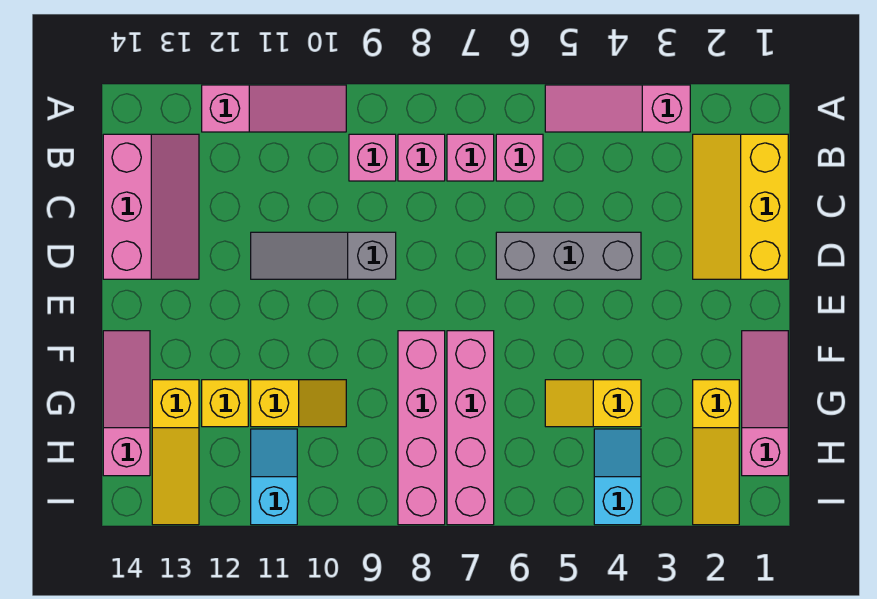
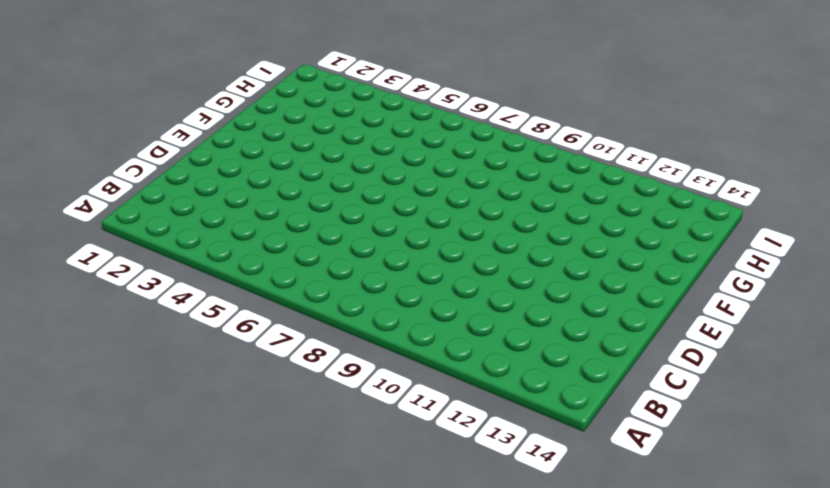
none -> pink 1x3 slope [545,85,690,132]
none -> pink 1x3 slope [202,85,346,132]
none -> yellow 2x3 slope [693,134,788,279]

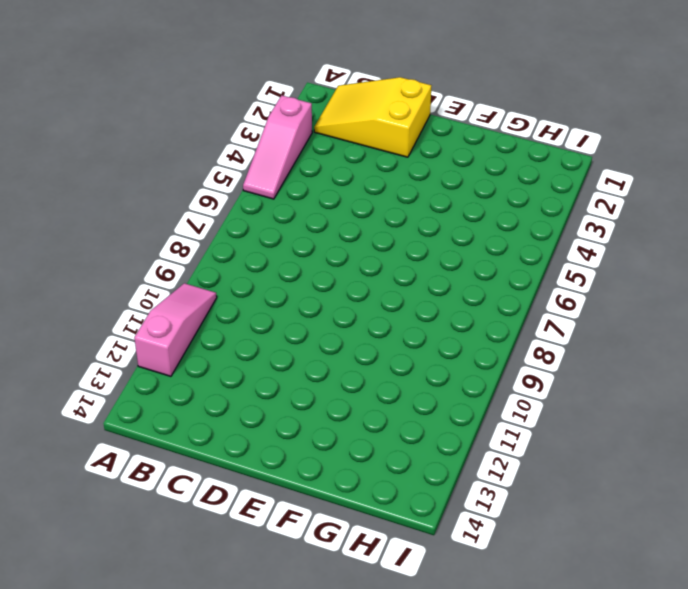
yellow 2x3 slope [314,77,431,157] -> yellow 2x3 slope turned to [693,134,788,279]
none -> pink 1x1 brick [496,134,543,181]
none -> pink 1x1 brick [447,134,494,181]
none -> pink 1x1 brick [398,134,445,181]

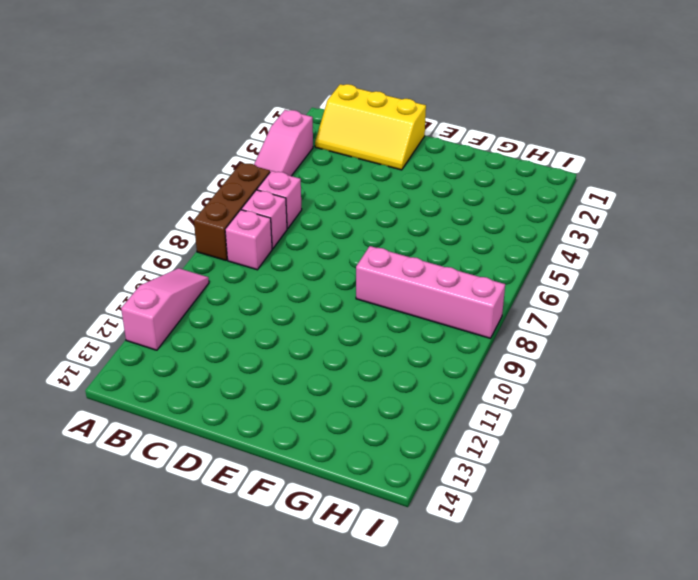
brown 1x3 brick [194,163,270,260] -> none
none -> pink 1x1 brick [349,134,396,181]
none -> pink 2x3 slope [103,134,199,279]
none -> grey 1x3 brick [496,232,641,279]

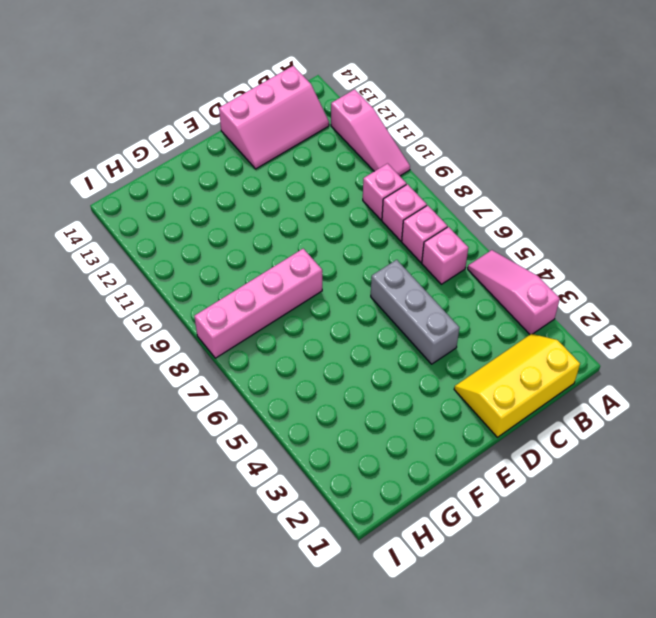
none -> grey 1x3 slope [251,232,396,279]
none -> pink 1x3 slope [742,331,788,476]
none -> pink 1x4 brick [447,331,494,525]

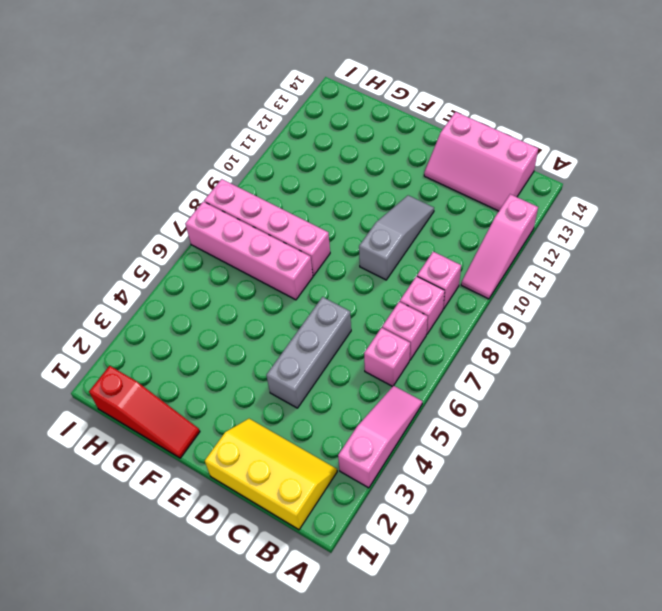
red 1x3 slope [89,366,200,458] -> pink 1x3 slope [742,331,788,476]
none -> pink 1x3 slope [103,331,150,476]
none -> yellow 1x3 slope [693,380,739,525]
none -> yellow 1x2 slope [545,380,641,427]

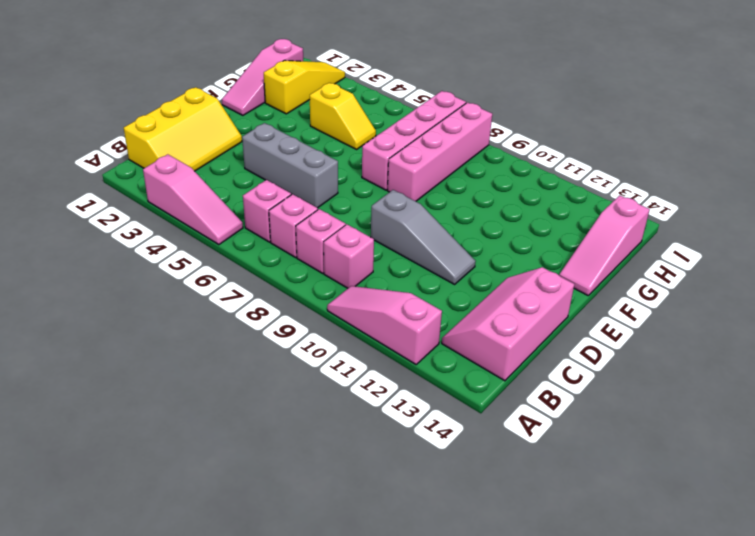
none -> yellow 1x2 slope [251,380,346,427]
none -> yellow 1x1 brick [202,380,248,427]
none -> yellow 1x3 slope [152,380,199,525]

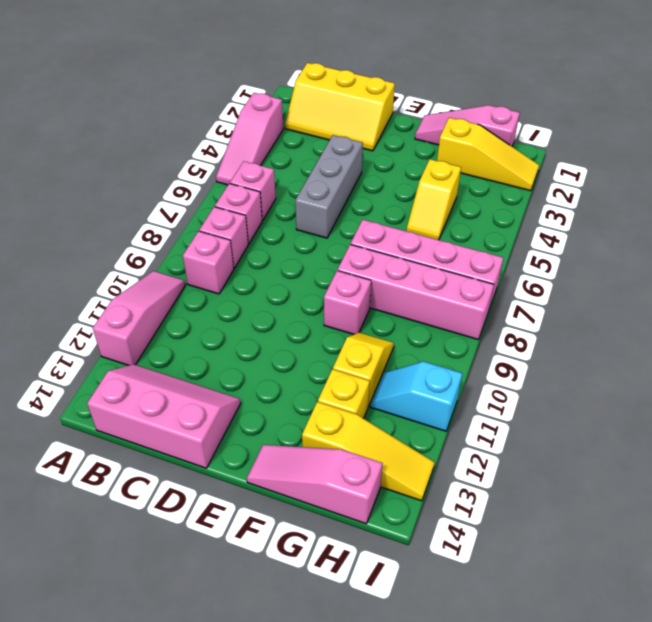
pink 1x1 brick [324,271,371,334] -> none
none -> grey 1x3 slope [251,232,396,279]
none -> cyan 1x2 slope [594,429,641,525]

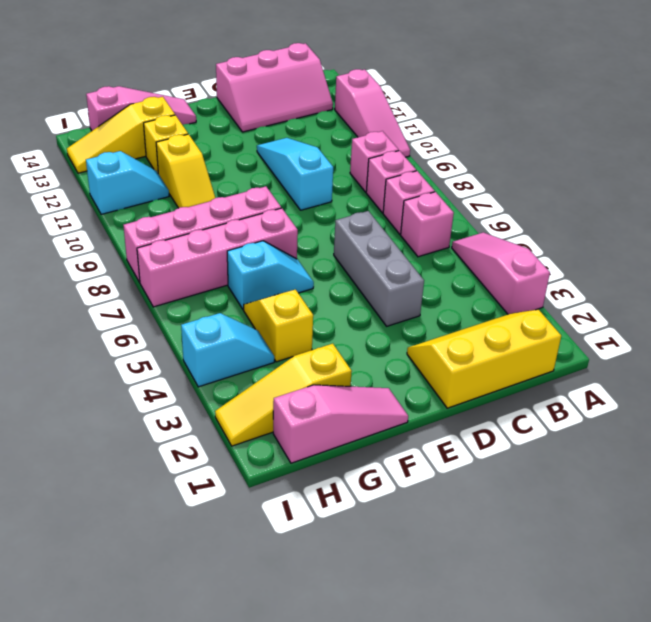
cyan 1x3 slope [257,138,333,210] -> grey 1x3 slope [251,232,396,279]
cyan 1x2 slope [227,241,314,310] -> none

